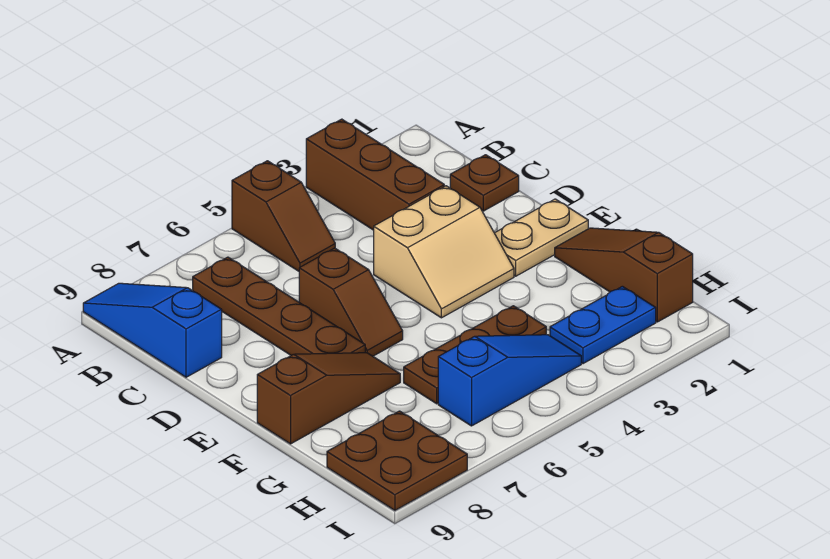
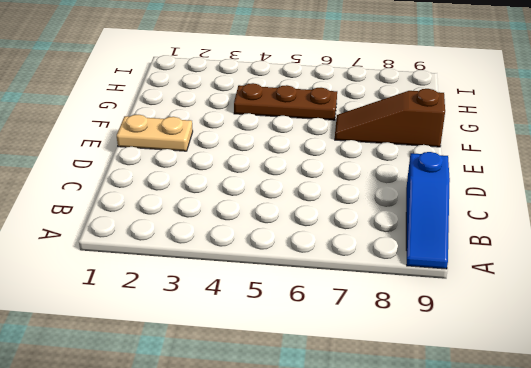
none -> brown 1x3 brick [306,119,444,230]
none -> brown 1x2 slope [232,161,335,271]
none -> brown 1x4 plate [193,257,365,355]

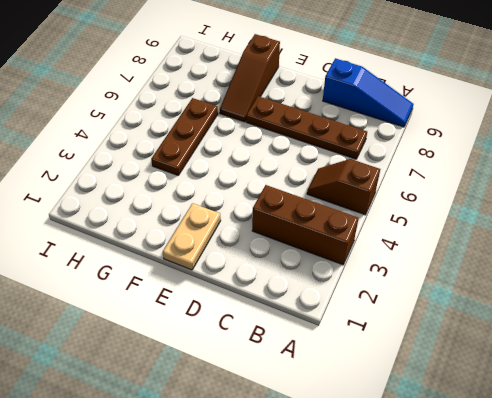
none -> brown 1x1 plate [450,155,519,211]
none -> tan 2x2 slope [374,186,514,318]
none -> brown 1x2 slope [299,248,403,356]

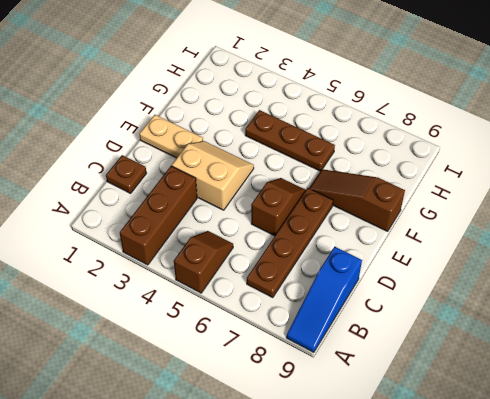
none -> brown 1x3 slope [555,228,693,322]
none -> blue 1x2 plate [550,286,656,364]
none -> blue 1x3 slope [438,335,581,426]

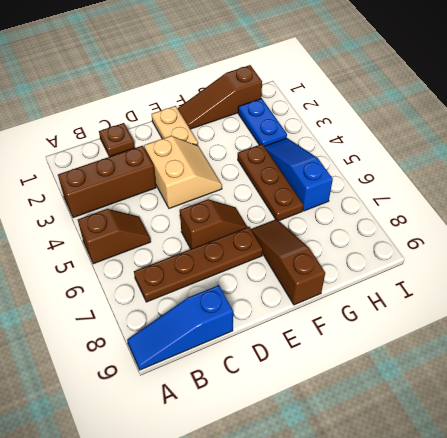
none -> brown 2x2 plate [327,411,467,510]

